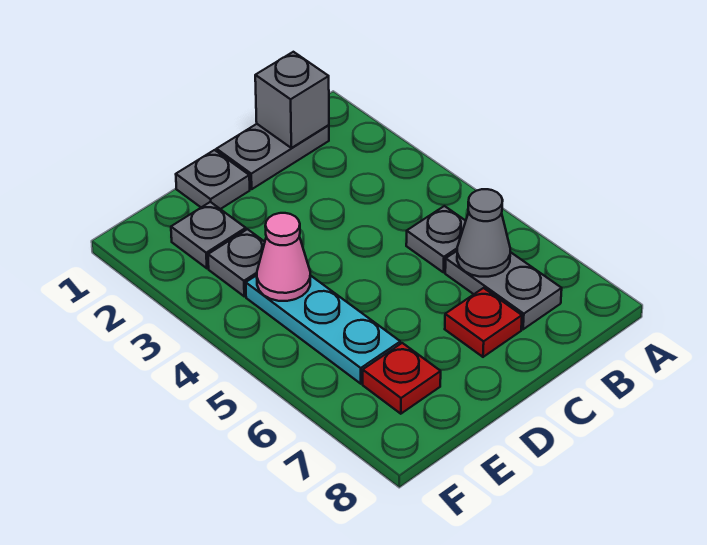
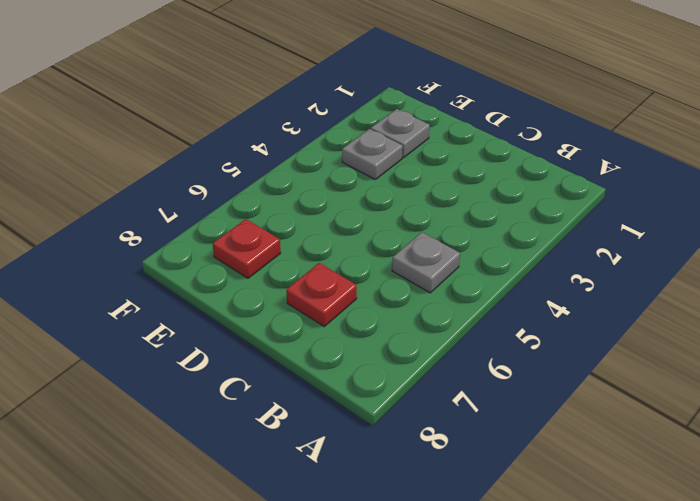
none -> grey 1x2 plate [216,124,329,189]
none -> grey 1x2 plate [445,251,562,329]
none -> grey 1x1 plate [176,150,250,209]

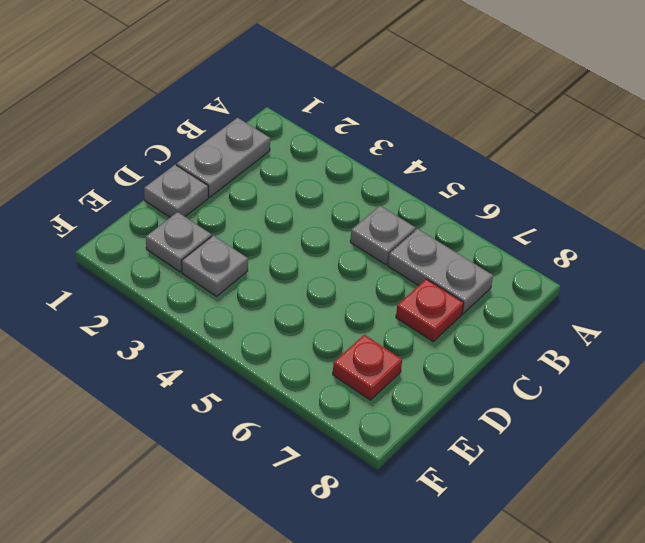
none -> cyan 1x3 plate [246,275,400,384]
none -> grey 1x1 brick [255,52,329,148]
none -> grey 1x1 cone [457,189,510,277]

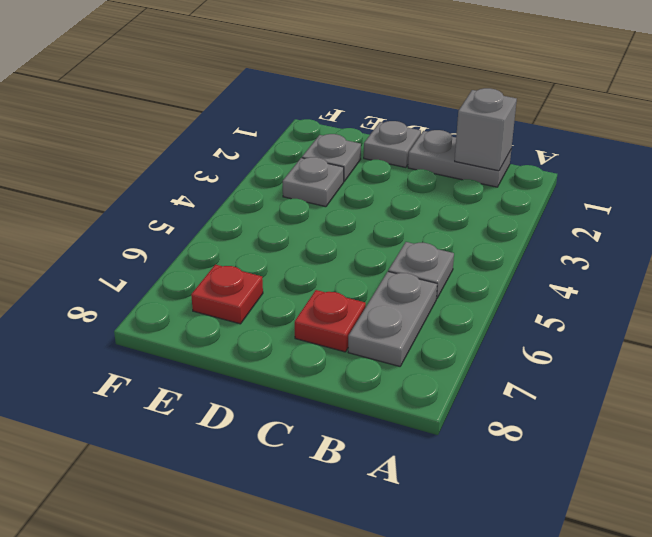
none -> cyan 1x3 plate [246,275,400,384]
none -> grey 1x1 cone [457,189,510,277]
none -> pink 1x1 cone [257,213,310,301]

